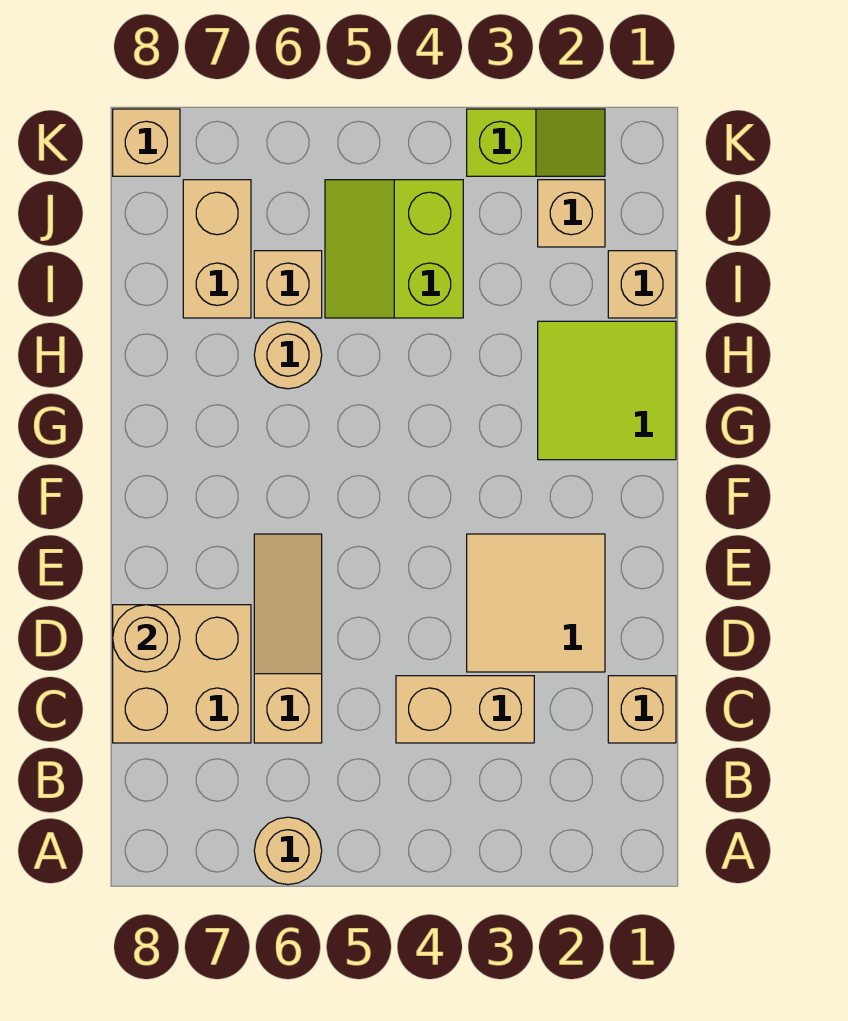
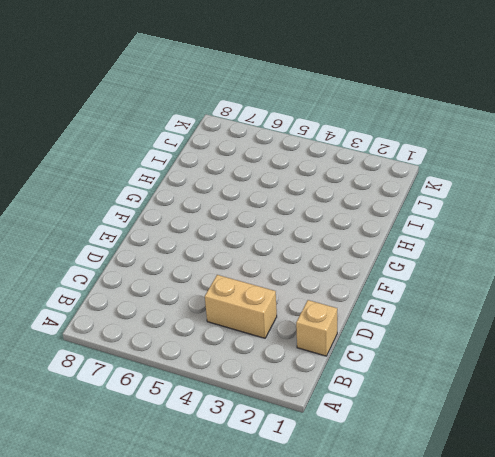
none -> tan 1x1 round brick [254,817,322,885]
none -> tan 1x3 slope [254,534,322,743]
none -> tan 2x2 brick [113,605,251,743]

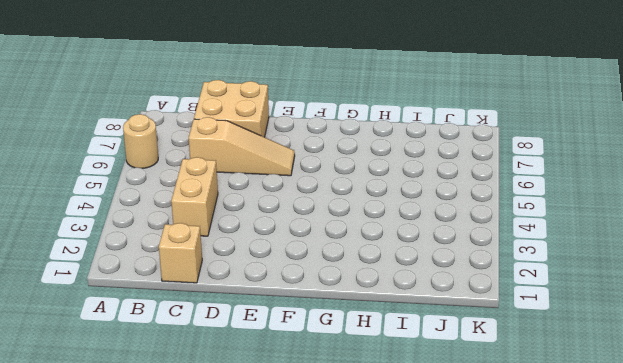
none -> tan 2x2 tile [467,534,605,672]
none -> lime 2x2 tile [538,321,676,460]
none -> tan 1x1 round brick [254,321,322,389]

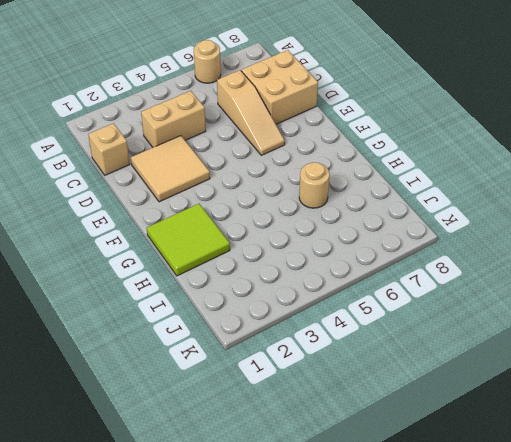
none -> tan 1x1 brick [608,251,676,318]
none -> lime 2x2 slope [325,180,463,318]
none -> tan 1x1 brick [254,251,322,318]

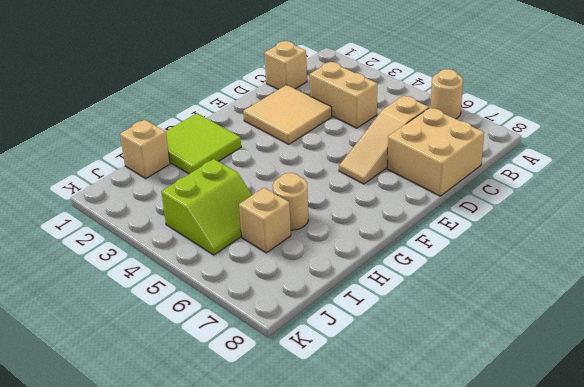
none -> tan 1x2 brick [183,180,251,318]
none -> tan 1x1 brick [538,180,605,247]
none -> lime 1x2 slope [467,109,605,176]

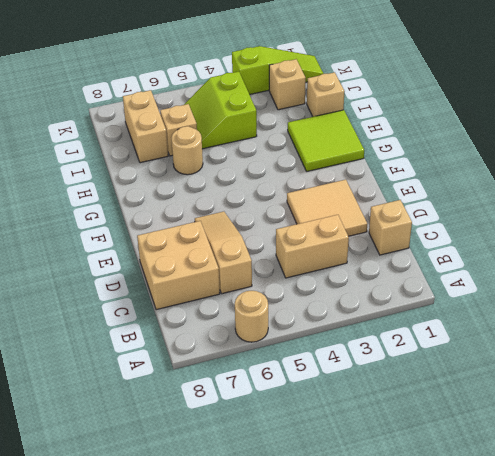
lime 1x3 slope [232,46,324,95] -> lime 1x2 slope [467,109,605,176]
none -> tan 1x1 brick [113,109,180,176]
none -> tan 1x1 round brick [113,605,180,672]

